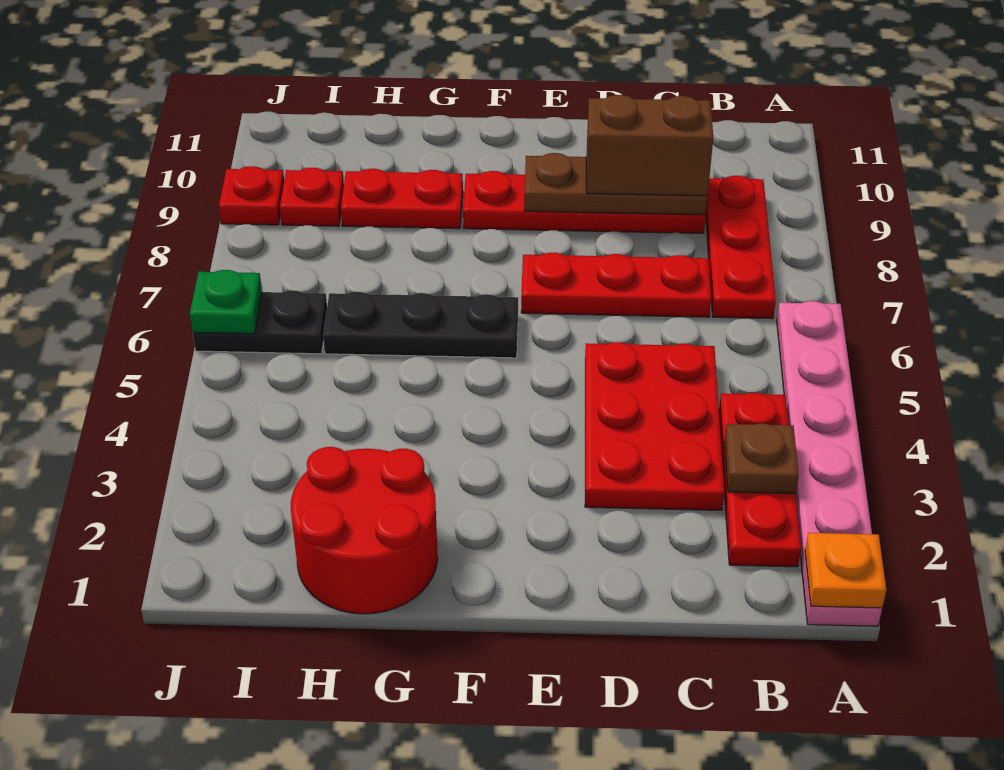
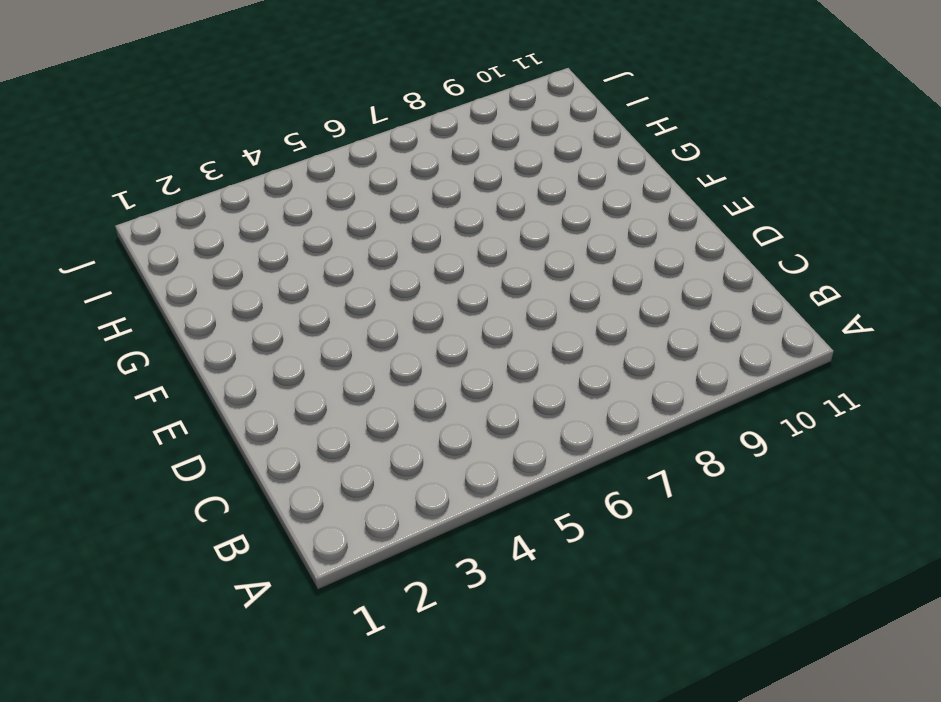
none -> pink 1x6 plate [777,301,882,626]
none -> red 1x3 plate [719,393,801,567]
none -> red 1x3 plate [706,176,776,319]

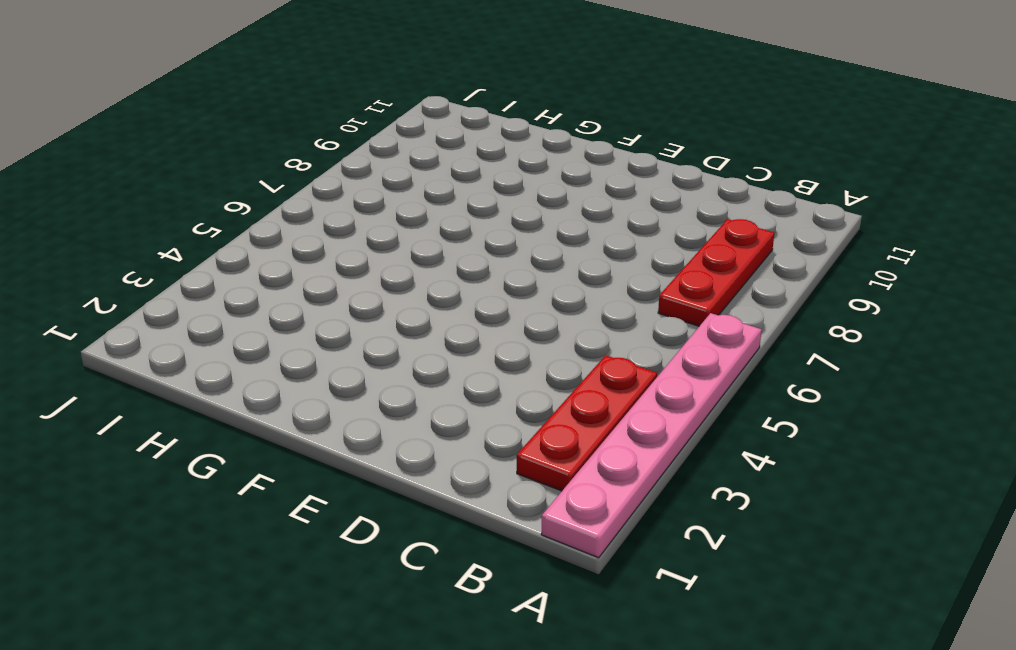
none -> red 2x3 plate [585,342,724,510]
none -> red 1x3 plate [521,253,711,317]
none -> red 1x4 plate [463,171,706,233]

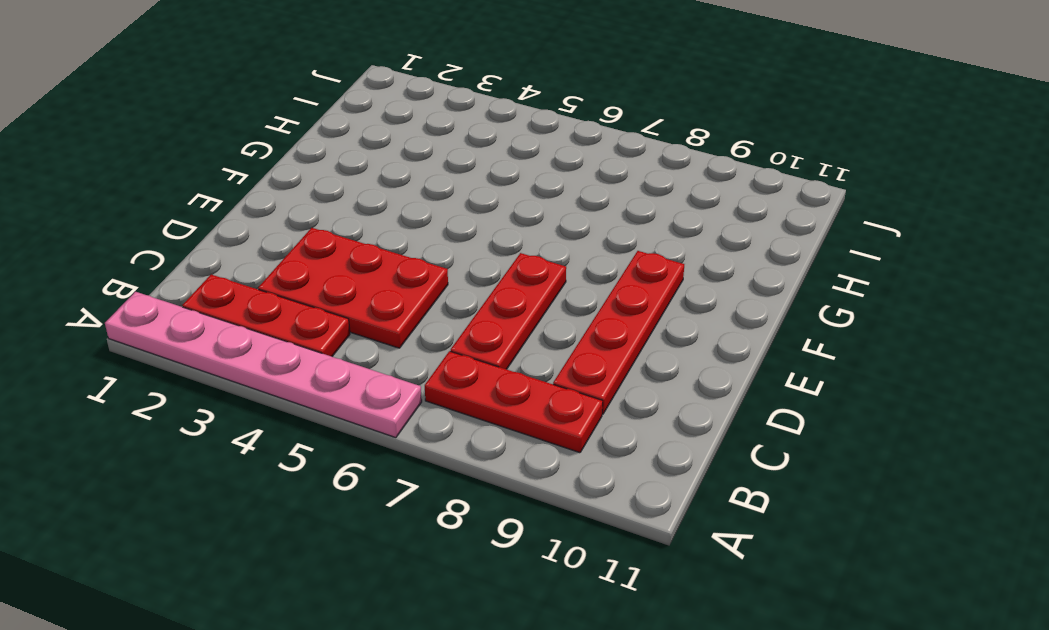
none -> black 1x3 plate [323,292,518,358]
none -> red 2x2 round brick [291,447,438,614]
none -> red 1x2 plate [341,169,463,229]

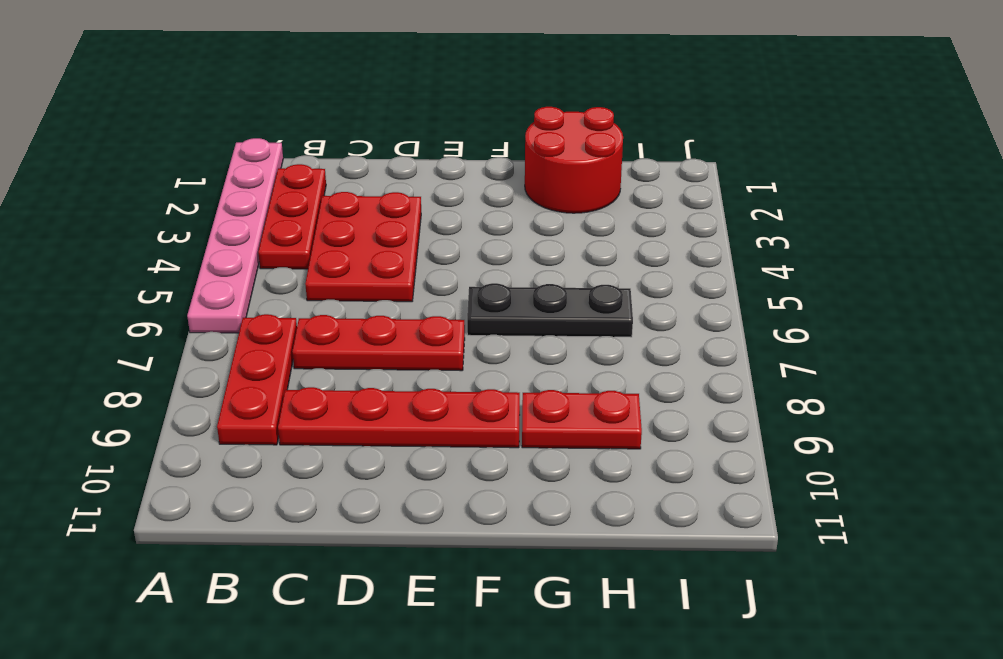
none -> black 1x2 plate [193,290,327,354]
none -> red 1x1 plate [280,168,344,226]
none -> red 1x1 plate [219,166,284,225]

